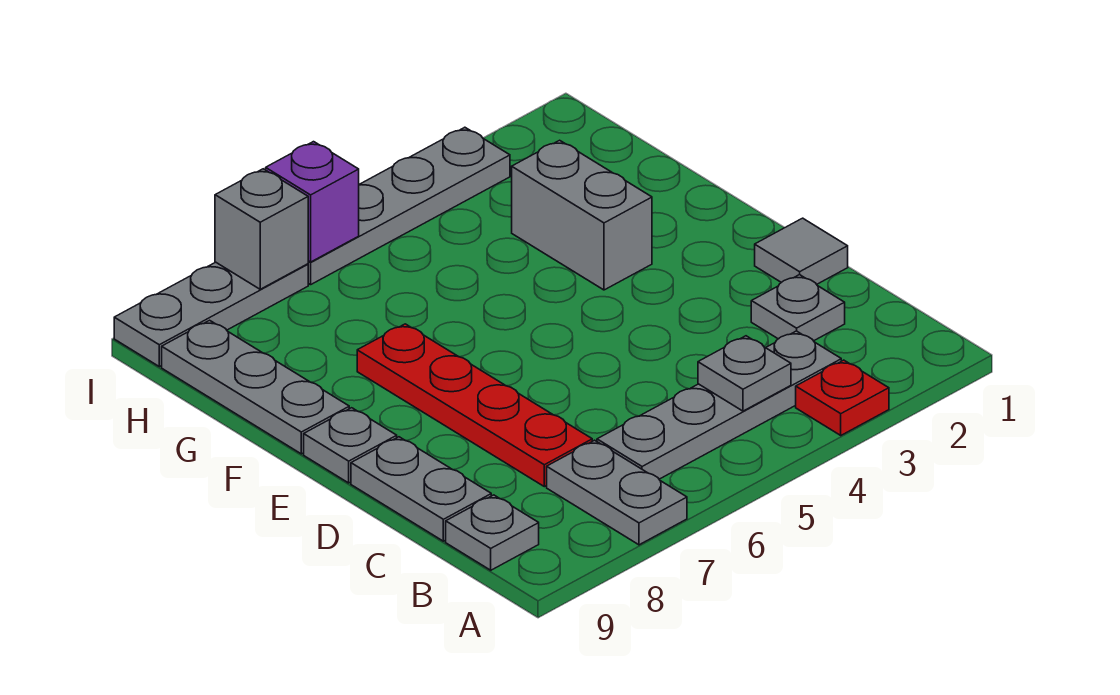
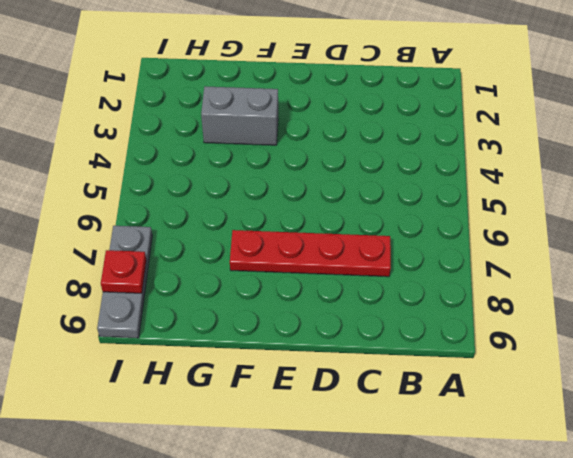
red 1x1 plate [101,250,146,293] -> red 1x1 plate moved to [796,360,889,435]
none -> grey 1x2 plate [547,440,687,545]
none -> grey 1x4 plate [597,331,841,479]
none -> grey 1x1 plate [446,495,539,570]

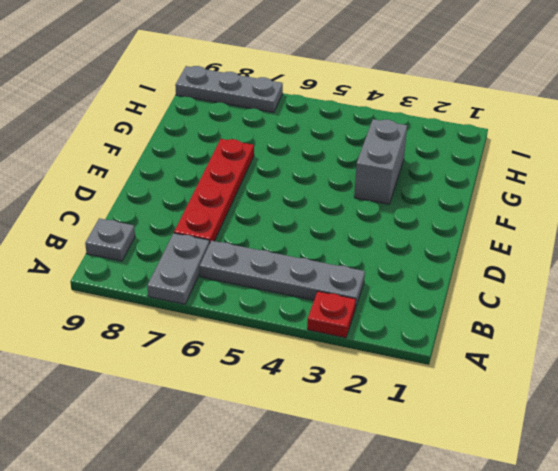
none -> grey 1x1 plate [751,275,845,341]
none -> grey 1x2 plate [351,437,491,541]
none -> grey 1x1 tile [755,218,848,284]

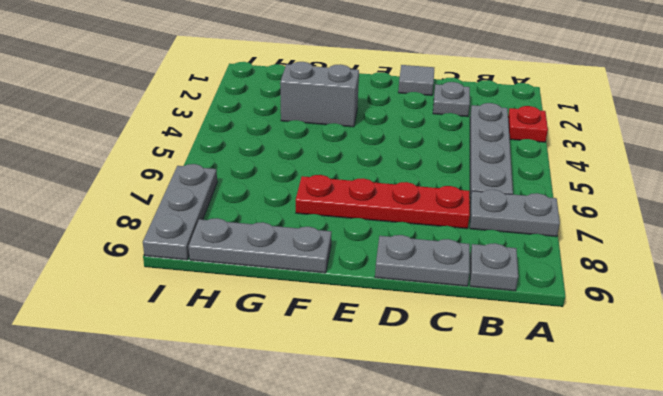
none -> grey 1x1 plate [304,408,397,483]
none -> grey 1x4 plate [308,127,510,285]
none -> grey 1x1 plate [698,336,791,411]

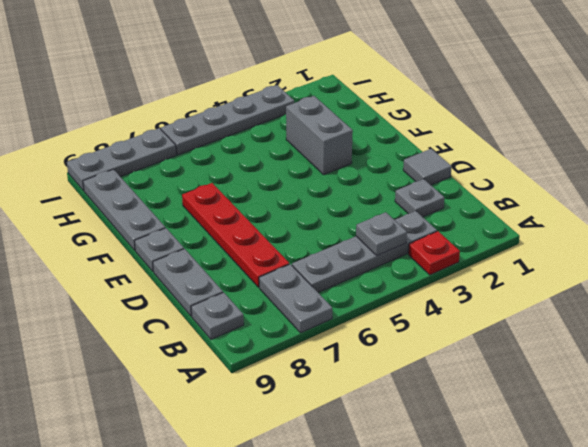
none -> purple 1x1 brick [266,142,359,262]
none -> grey 1x1 brick [215,169,308,289]

